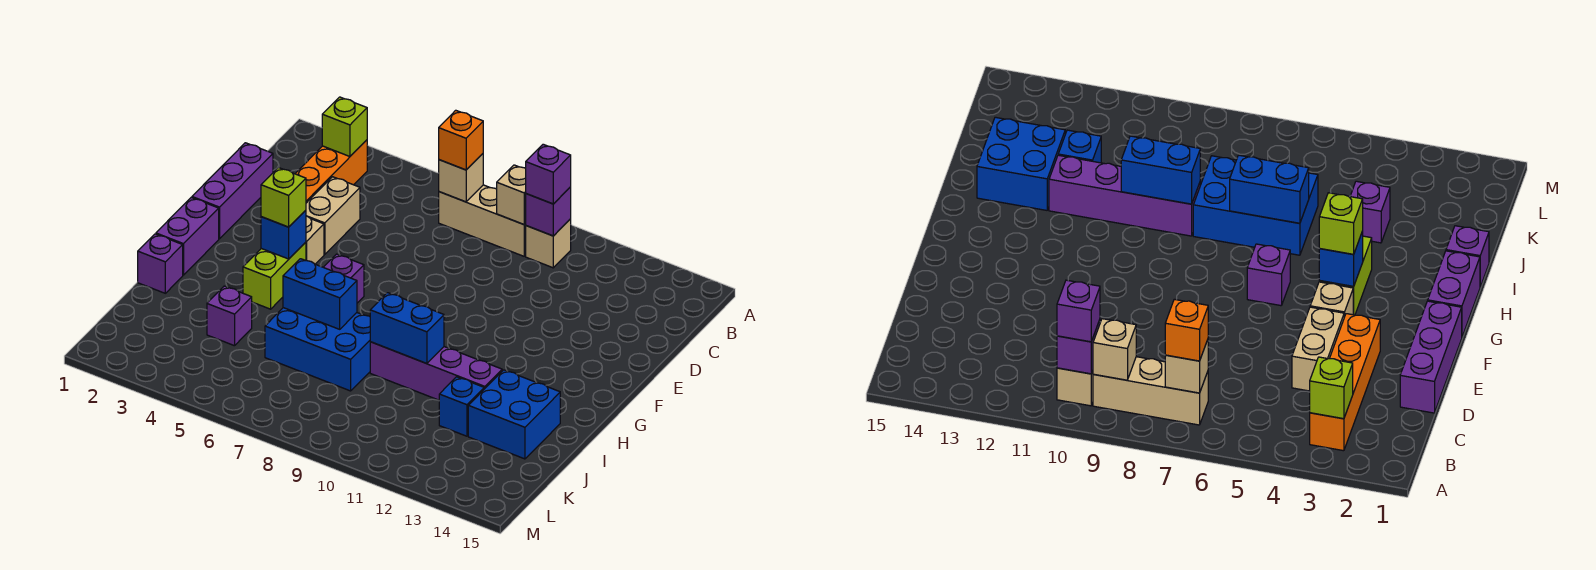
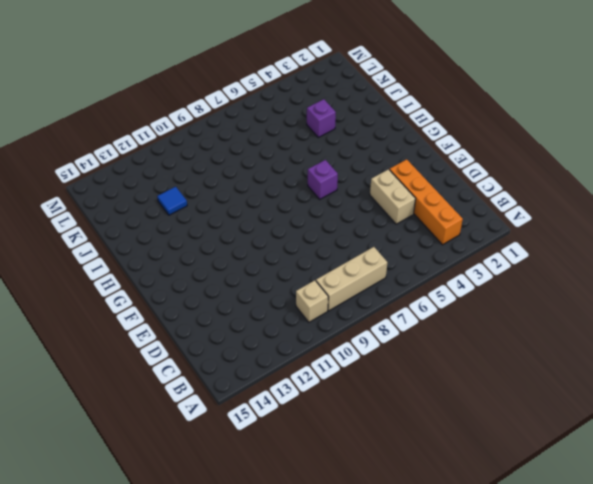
blue 1x1 tile [157,187,187,215] -> blue 1x1 brick [439,377,484,436]
none -> purple 1x3 brick [192,143,273,239]
none -> tan 1x1 brick [306,216,324,264]
none -> purple 1x2 brick [156,197,219,275]

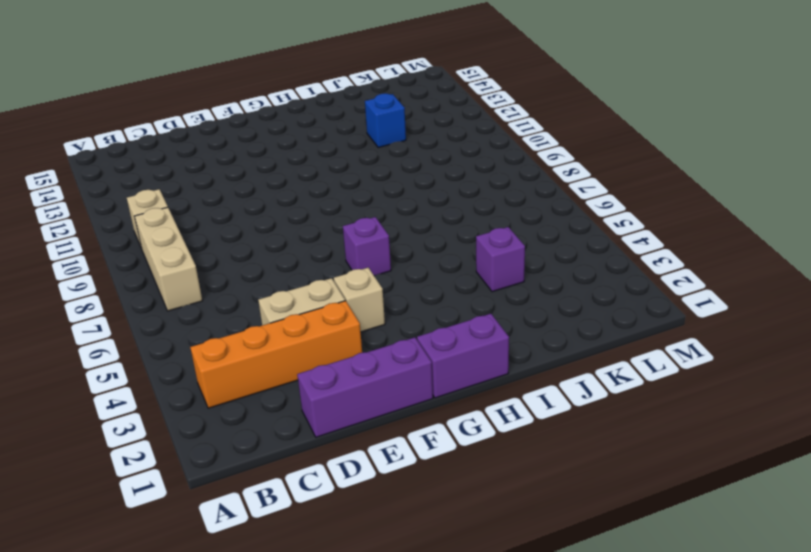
none -> lime 1x2 brick [243,242,306,309]
none -> purple 1x1 brick [138,234,183,293]
none -> blue 2x3 brick [265,308,370,391]

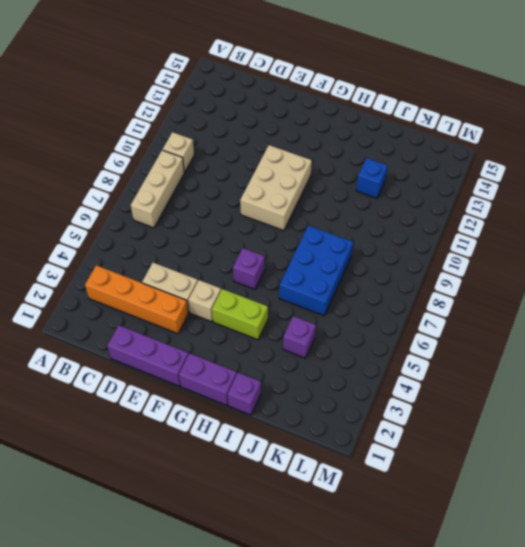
tan 2x3 brick [240,145,312,231] -> none
none -> purple 1x4 brick [370,342,502,400]
none -> blue 2x2 brick [468,370,560,459]
none -> lime 1x1 brick [322,97,367,156]

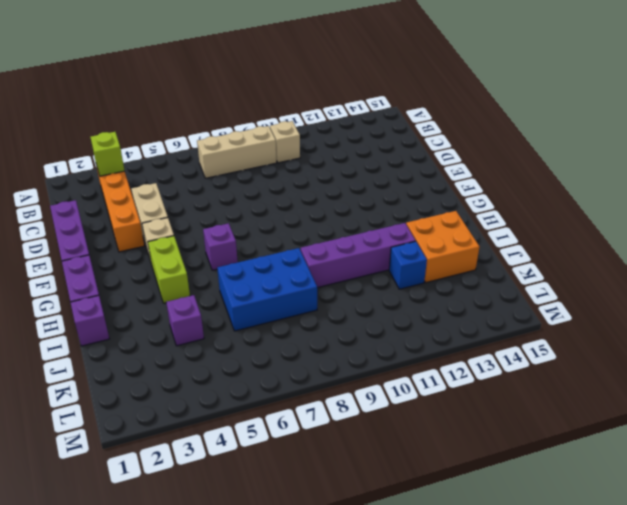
orange 2x2 brick [406,211,479,282] -> blue 2x2 brick [468,370,560,459]
none -> tan 1x1 brick [439,154,483,202]
none -> tan 1x1 brick [497,165,526,224]
none -> purple 1x1 brick [525,187,571,236]

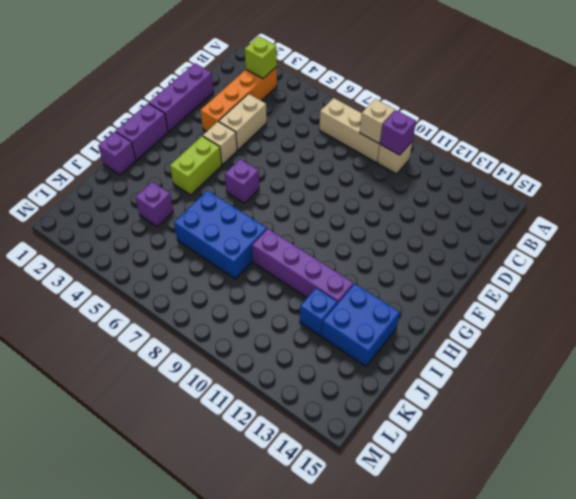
none -> tan 1x1 brick [439,154,483,202]
none -> blue 1x1 brick [261,210,306,259]
none -> blue 1x2 brick [283,259,357,329]

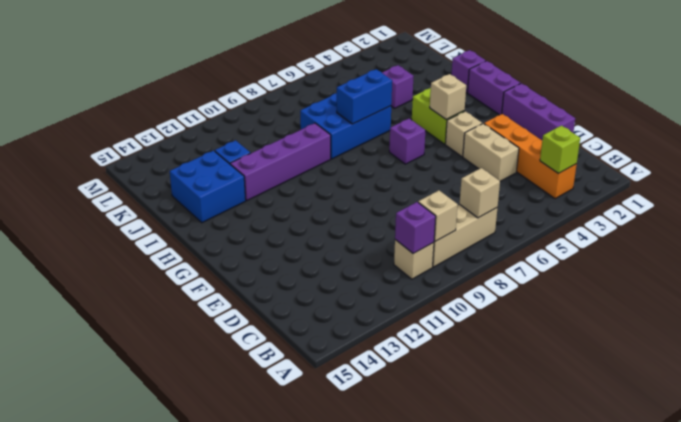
tan 1x1 brick [430,74,466,119] -> blue 1x1 brick [261,210,306,259]
none -> blue 1x2 brick [370,293,444,364]
none -> orange 1x1 brick [439,110,483,170]
none -> purple 1x1 brick [526,144,571,204]

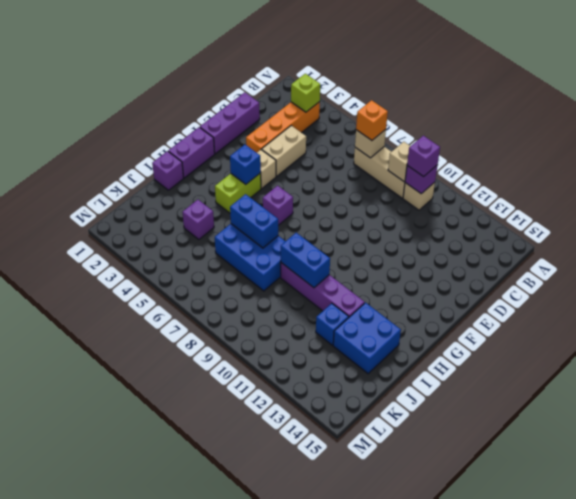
none -> lime 1x1 brick [261,168,306,227]

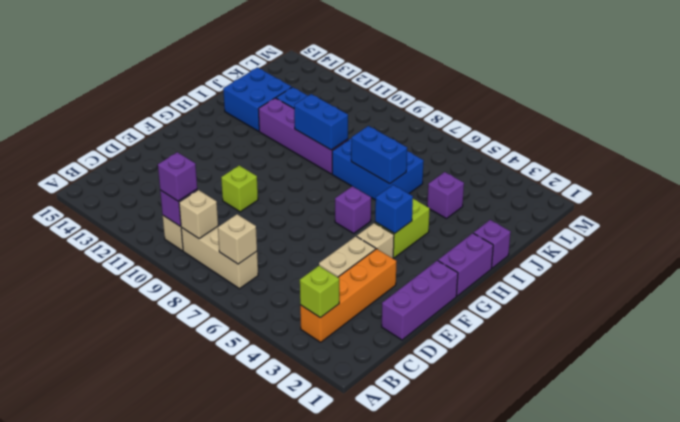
lime 1x1 brick [221,165,258,212] -> lime 1x1 brick moved to [261,168,306,227]
none -> orange 1x1 brick [439,110,483,170]

